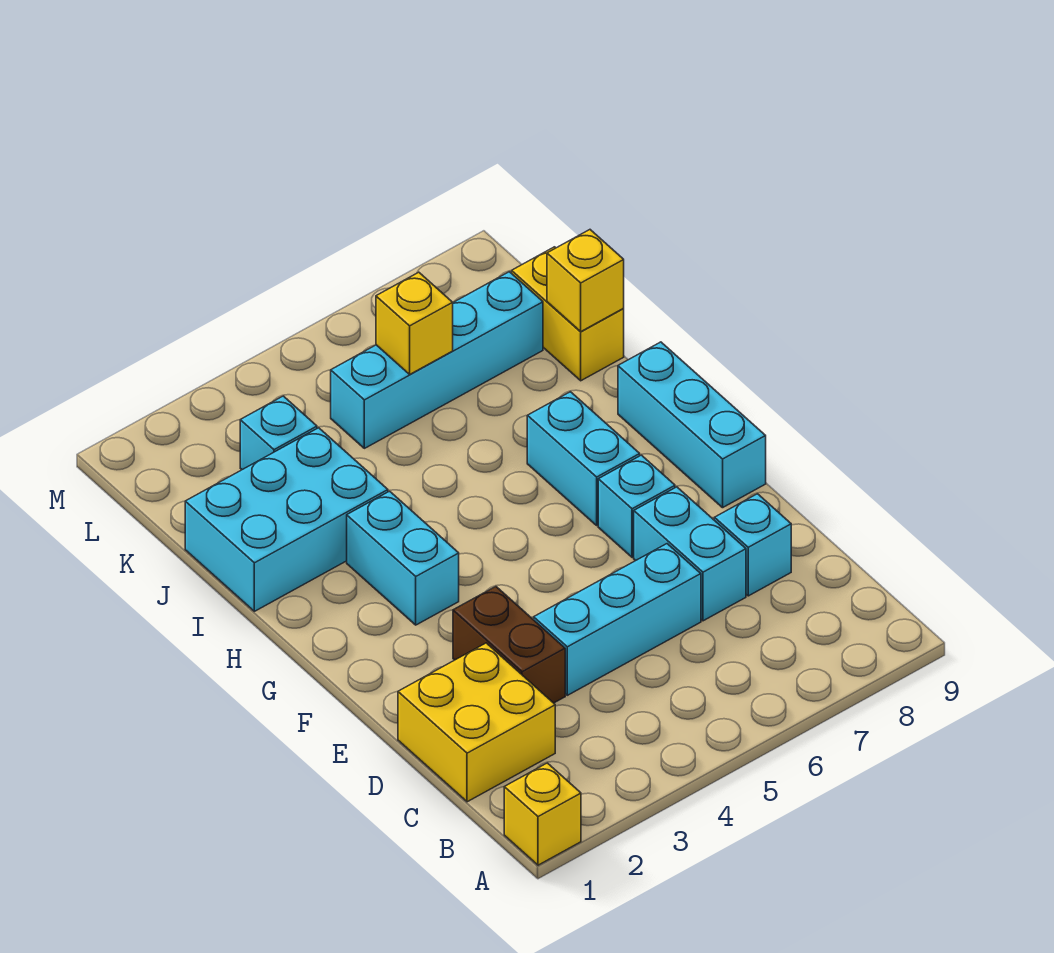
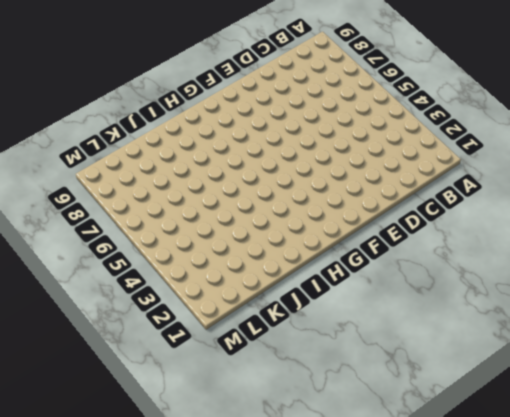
none -> yellow 1x1 brick [504,763,581,865]
none -> yellow 2x2 brick [398,643,555,802]
none -> brown 1x2 brick [453,587,565,703]

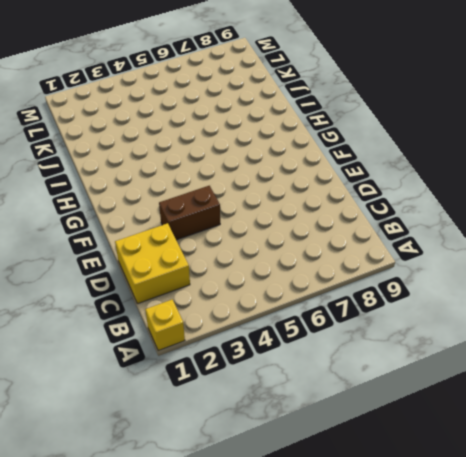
brown 1x2 brick [159,186,220,240] -> brown 1x2 brick turned to [453,587,565,703]
none -> cyan 1x3 brick [534,544,701,695]
none -> cyan 1x2 brick [634,487,746,621]
none -> cyan 1x1 brick [714,494,791,596]

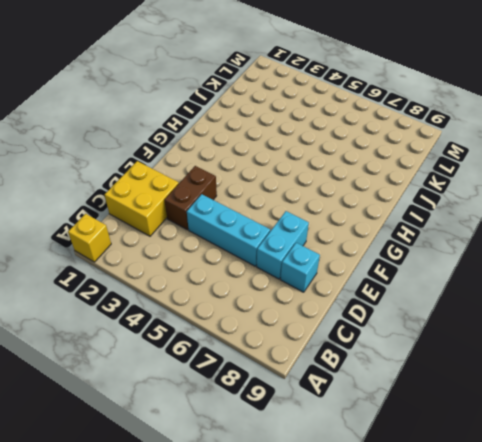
none -> cyan 1x1 brick [598,455,675,557]
none -> cyan 1x3 brick [618,342,766,508]
none -> cyan 1x2 brick [347,491,459,625]

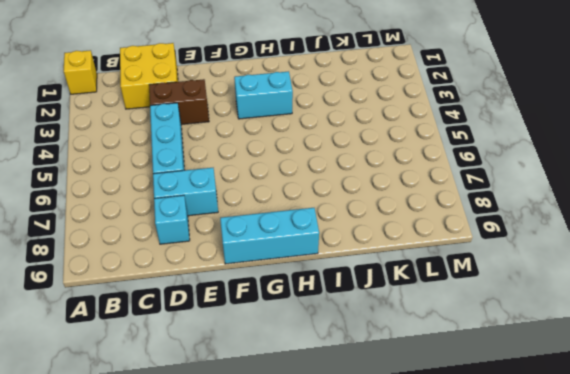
none -> cyan 1x1 brick [598,455,675,557]
none -> cyan 1x2 brick [527,392,640,525]
none -> cyan 2x3 brick [185,428,388,611]

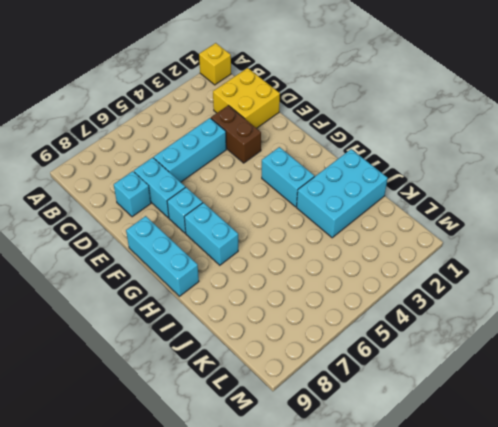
none -> yellow 1x2 brick [512,247,624,381]
none -> cyan 1x1 brick [240,396,317,470]
none -> cyan 1x4 brick [331,272,543,448]

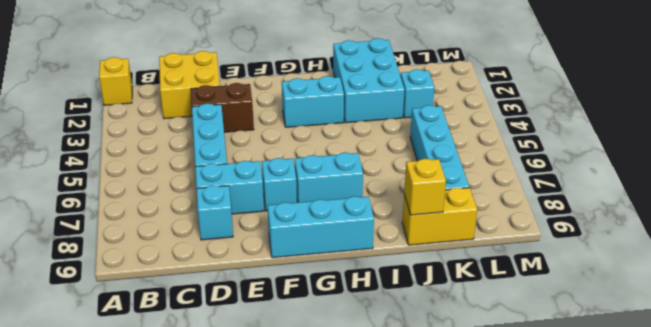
none -> yellow 1x1 brick [376,272,453,374]

